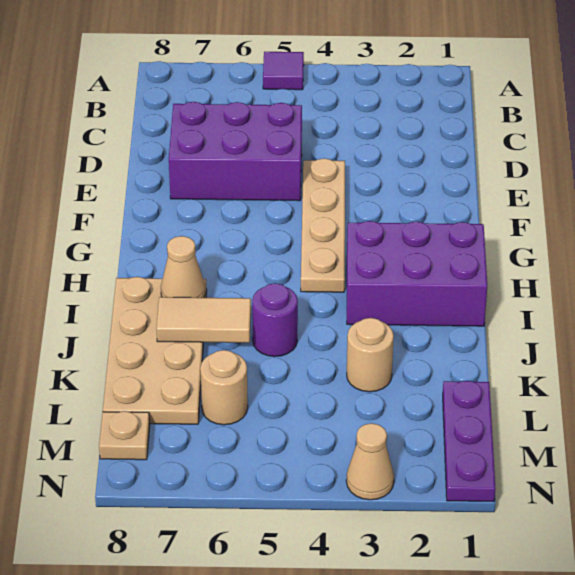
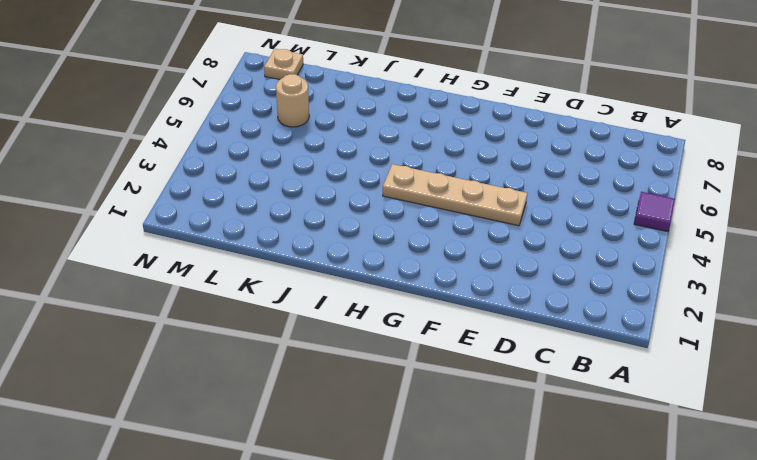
none -> purple 2x3 brick [169,102,302,201]
none -> purple 2x3 brick [347,221,487,326]
none -> tan 2x4 plate [103,277,207,424]

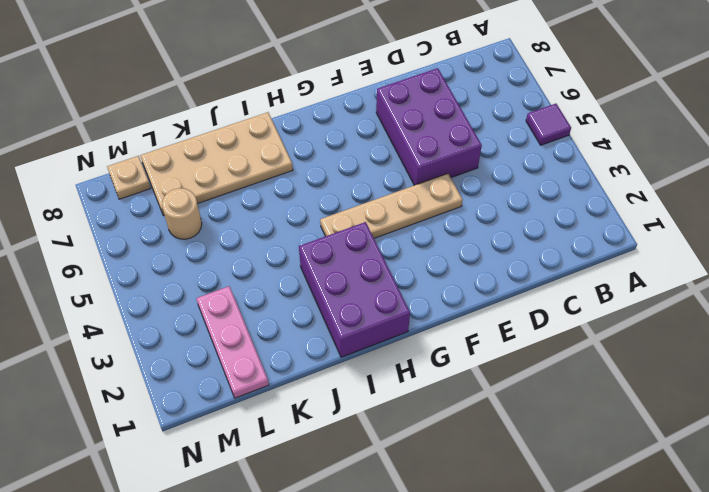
pink 1x3 plate [196,286,269,398] -> purple 1x3 plate [443,381,496,502]
none -> purple 1x1 round brick [252,283,298,357]
none -> tan 1x1 round brick [347,318,394,392]
none -> tan 1x1 cone [346,423,394,500]

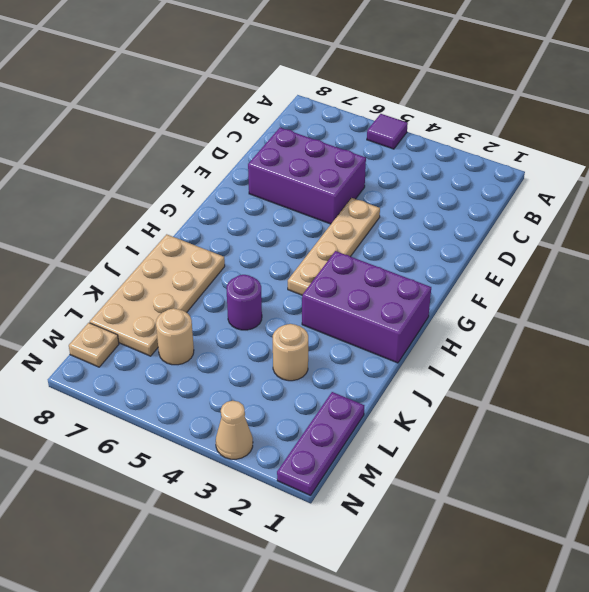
none -> tan 1x1 cone [161,236,205,298]
none -> tan 1x2 tile [156,297,251,343]

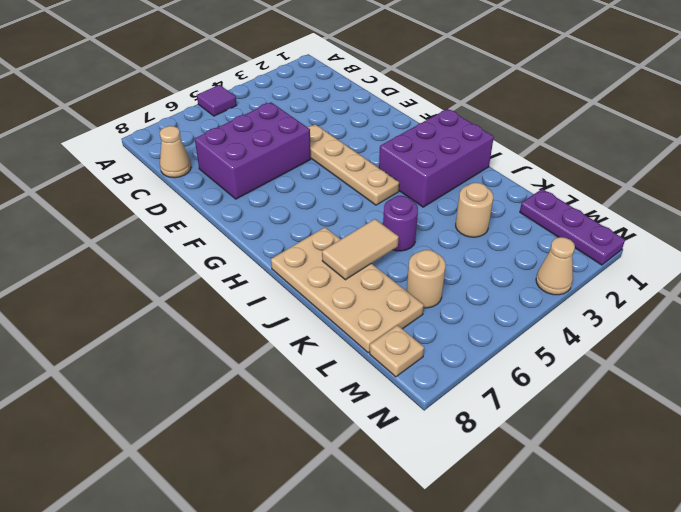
tan 1x1 cone [160,126,191,178] -> tan 1x1 cone moved to [161,236,205,298]

